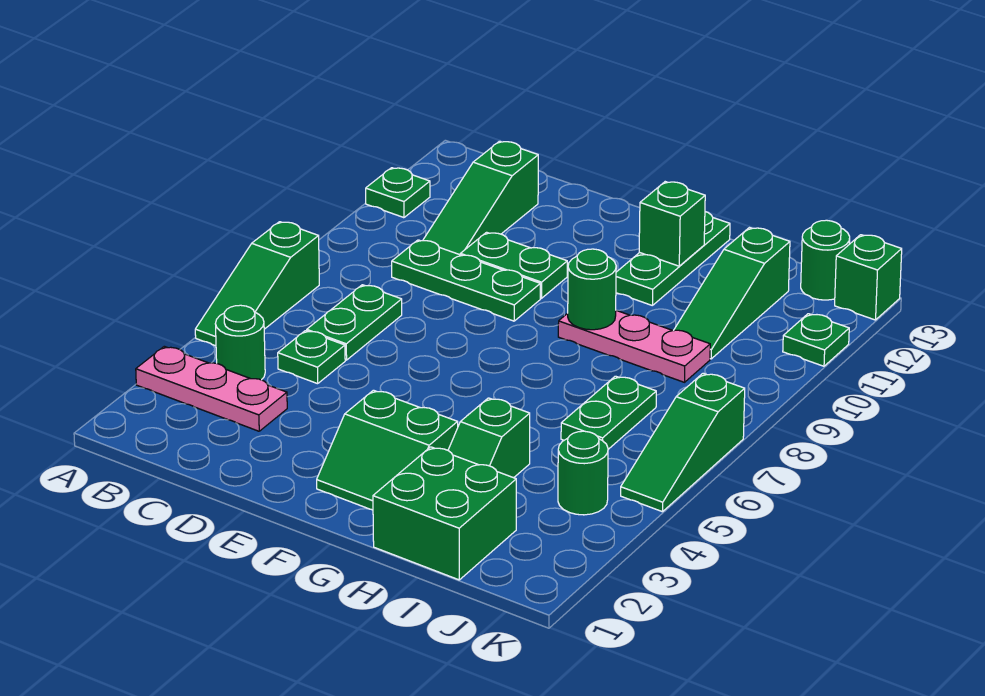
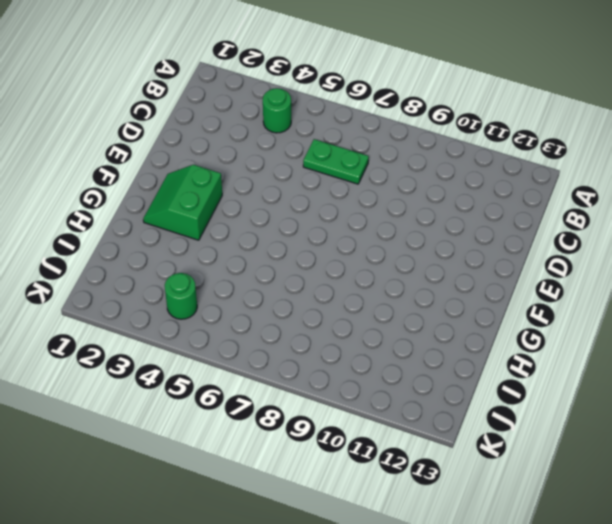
none -> pink 1x3 plate [136,346,287,431]
none -> green 1x3 slope [195,222,319,346]
none -> green 1x1 plate [366,168,430,218]

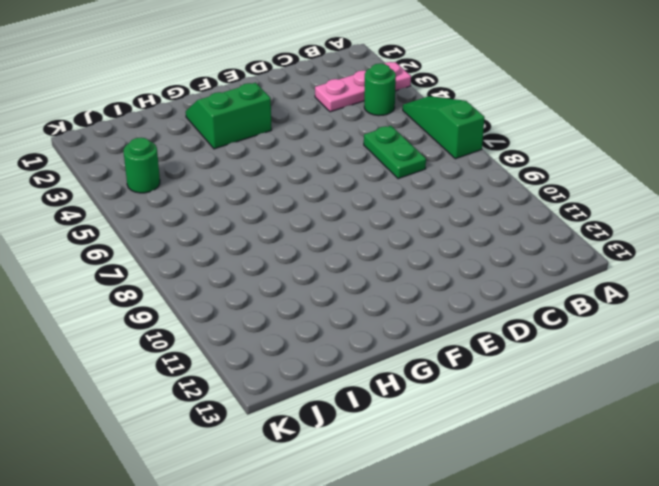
none -> green 1x1 plate [366,168,430,218]
none -> green 1x1 plate [278,331,345,384]
none -> green 1x3 plate [392,240,540,321]

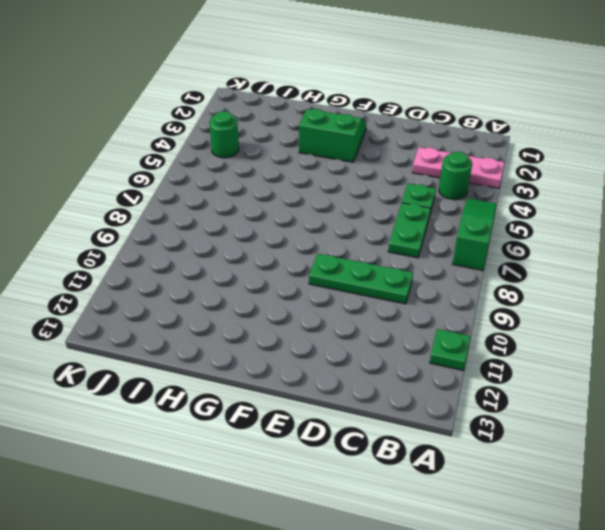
none -> green 1x3 slope [423,141,538,255]
none -> green 1x2 plate [460,232,567,298]
none -> pink 1x3 plate [558,310,710,382]

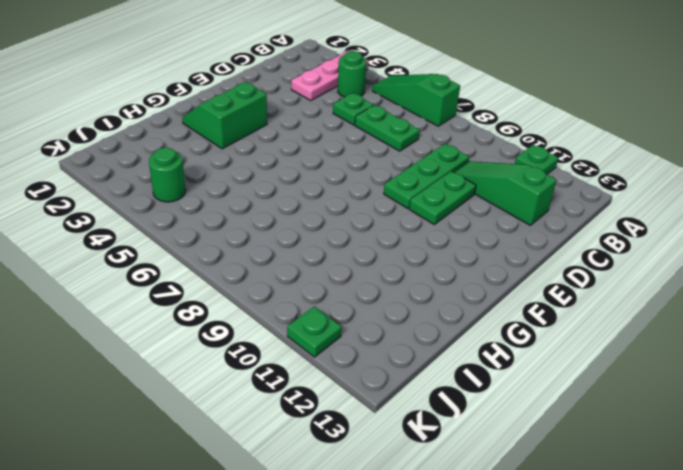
none -> pink 1x3 plate [558,310,710,382]
none -> green 1x3 plate [616,212,730,306]
none -> green 2x2 brick [373,447,516,580]

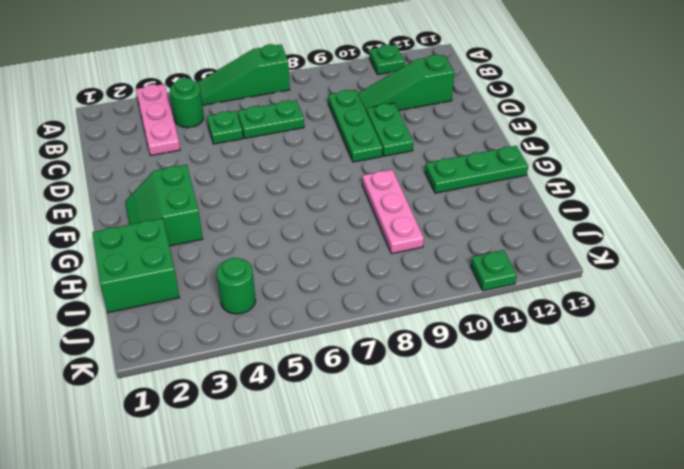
none -> green 1x2 slope [448,398,530,478]
none -> green 1x2 plate [561,376,656,449]
none -> green 1x3 slope [674,228,790,359]

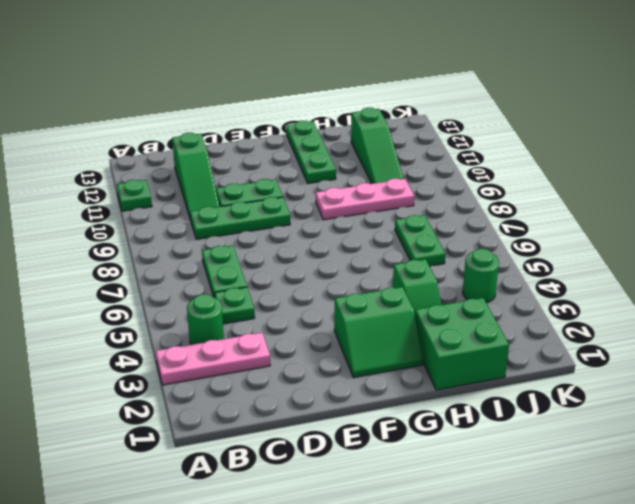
none -> green 1x3 slope [195,222,319,346]
none -> green 1x1 round brick [801,220,850,300]
none -> green 1x3 slope [621,373,745,512]

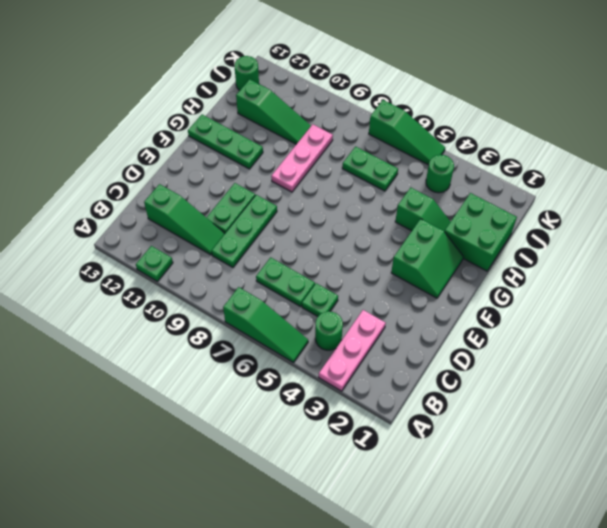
none -> green 1x1 plate [783,314,849,366]
none -> green 1x1 brick [835,235,902,320]
none -> green 1x1 round brick [568,249,616,330]

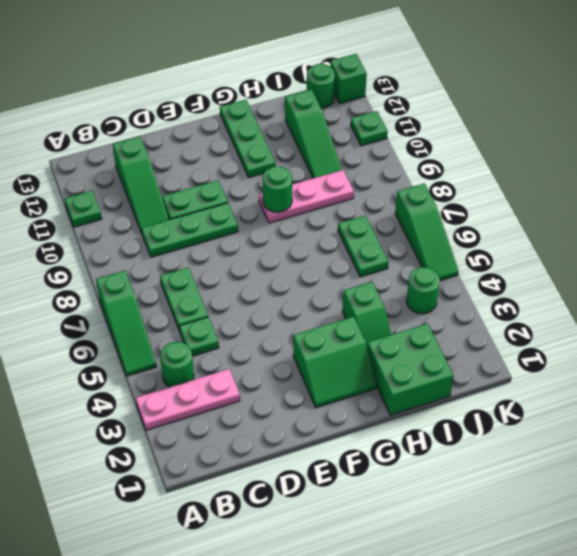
none -> green 1x1 brick [639,182,705,266]

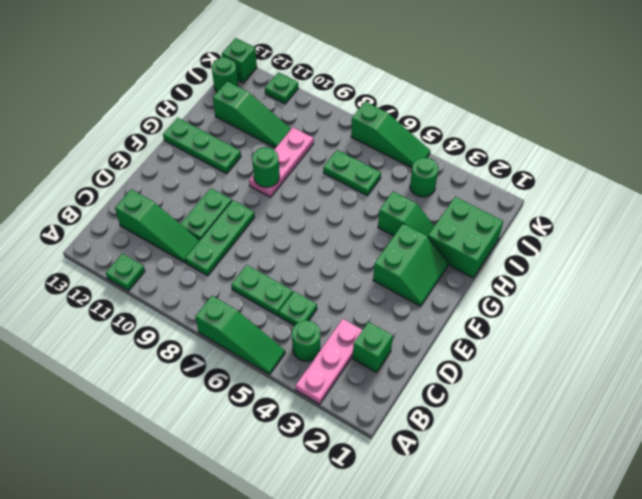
green 1x1 brick [353,322,393,372] -> green 1x1 brick moved to [639,182,705,266]

